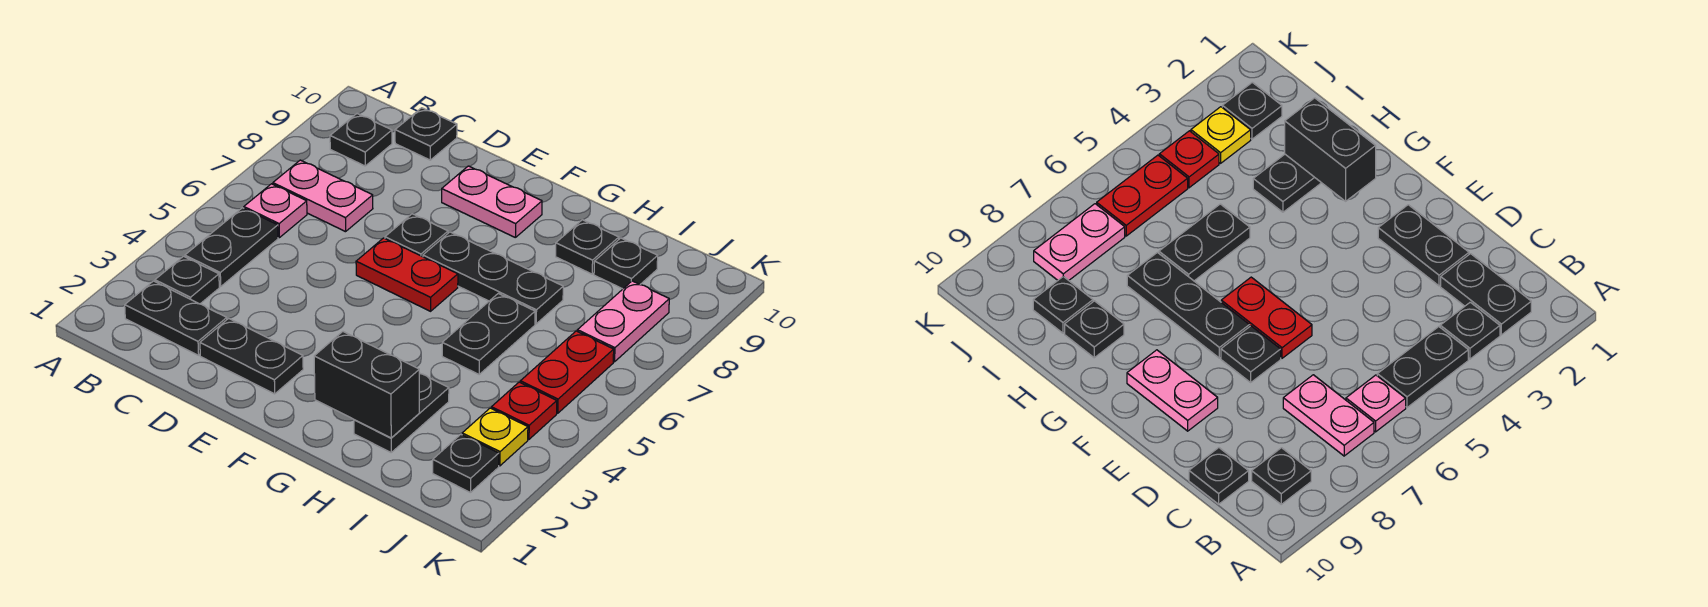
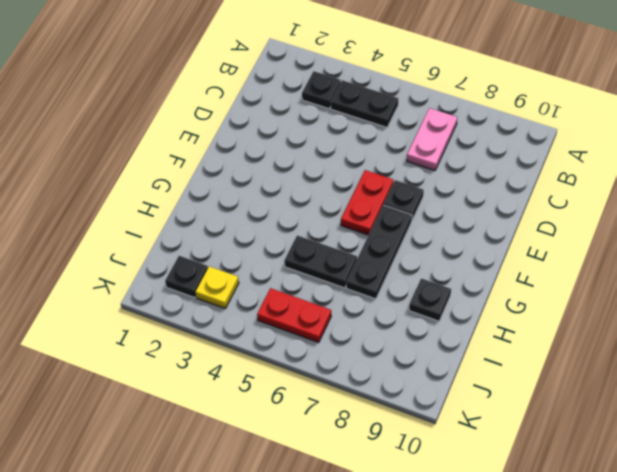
none -> black 1x2 plate [125,281,227,355]
none -> pink 1x1 plate [244,184,307,238]
none -> black 1x1 plate [330,114,392,166]

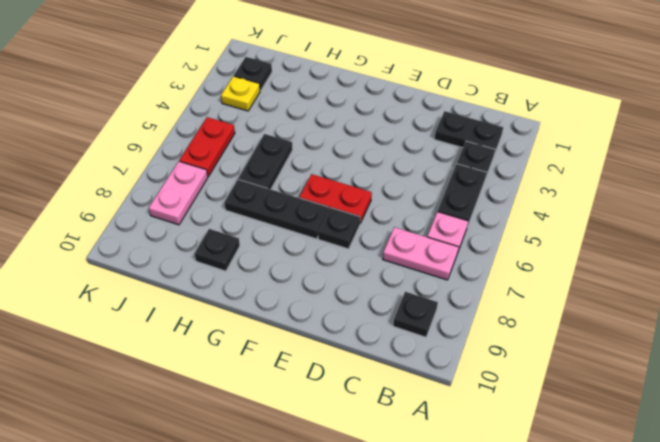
none -> black 1x1 plate [395,108,457,160]
none -> black 1x2 plate [200,318,303,394]
none -> pink 1x2 plate [442,166,542,237]

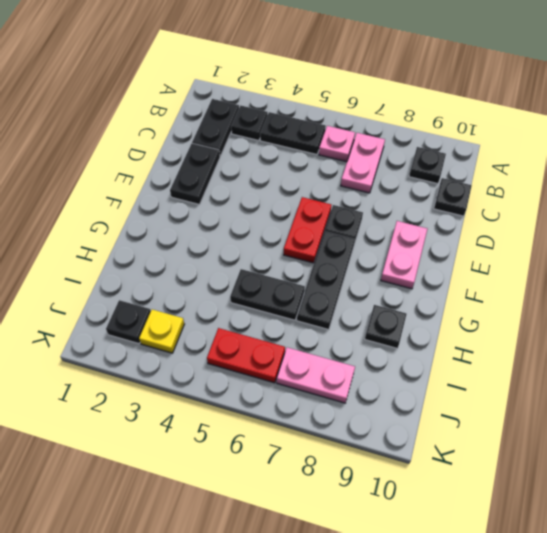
none -> black 1x2 plate [354,373,449,452]
none -> black 1x1 plate [594,238,658,289]
none -> red 1x1 plate [491,382,557,439]

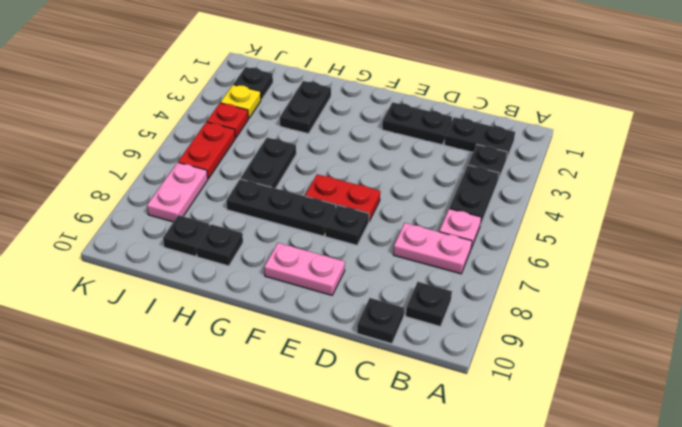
none -> black 1x2 brick [314,332,419,438]

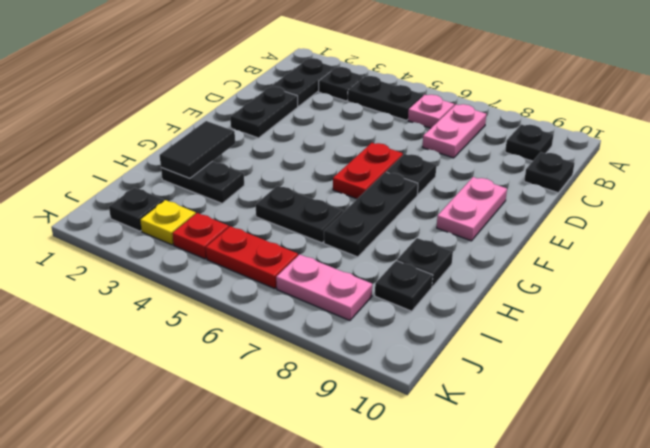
black 1x2 tile [160,121,235,179] -> black 1x2 brick [314,332,419,438]

